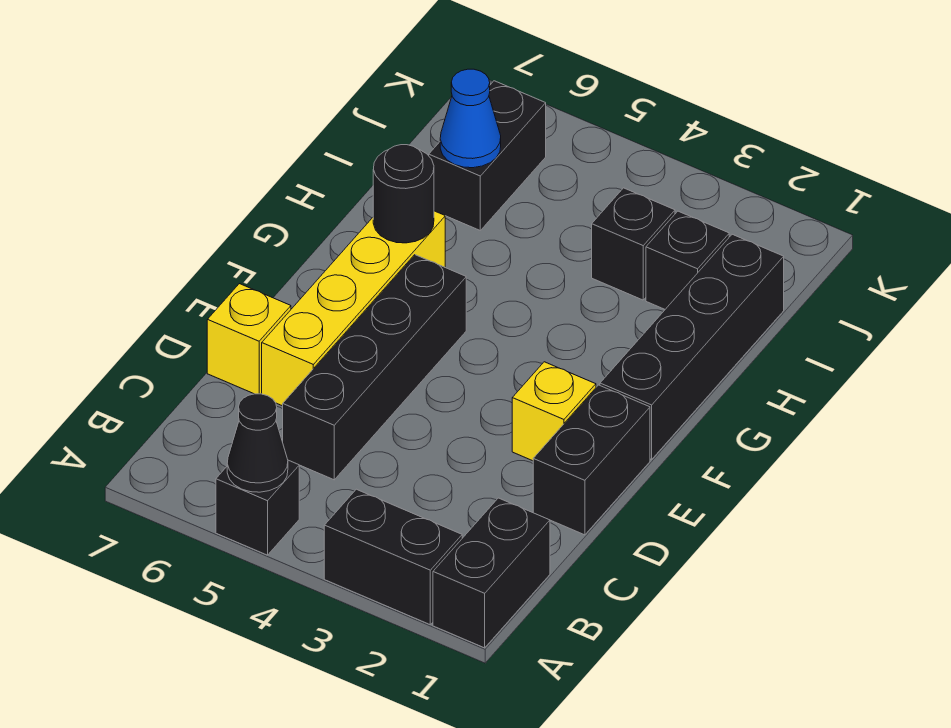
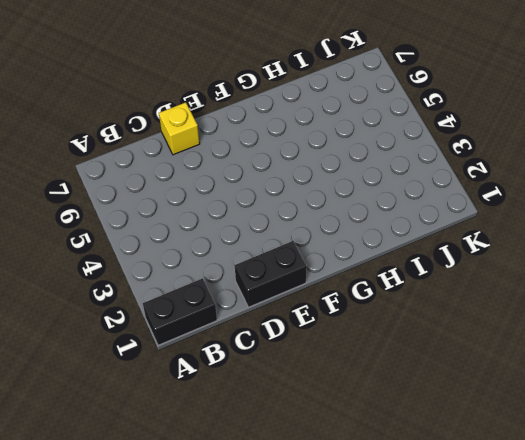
none -> black 1x2 brick [324,489,462,624]
none -> black 1x1 brick [216,460,299,555]
none -> black 1x4 brick [283,255,466,480]

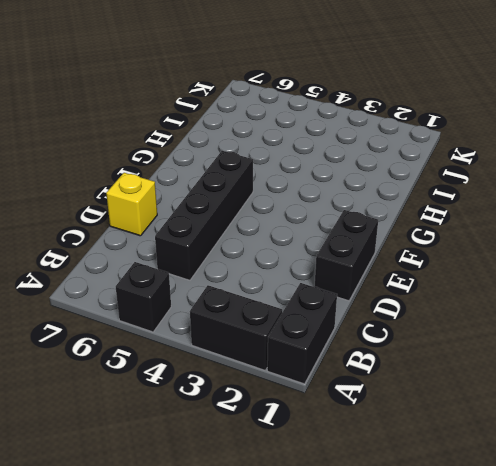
none -> yellow 1x4 brick [262,211,445,406]
none -> yellow 1x1 brick [512,362,596,461]
none -> black 1x4 brick [600,234,784,459]

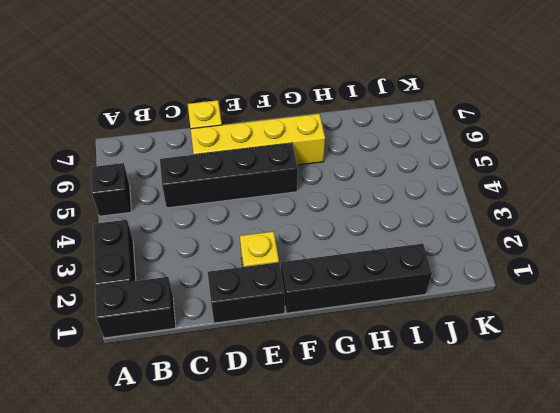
none -> black 1x1 brick [646,211,729,309]
none -> black 1x1 brick [592,188,675,300]
none -> black 1x2 brick [429,81,546,230]

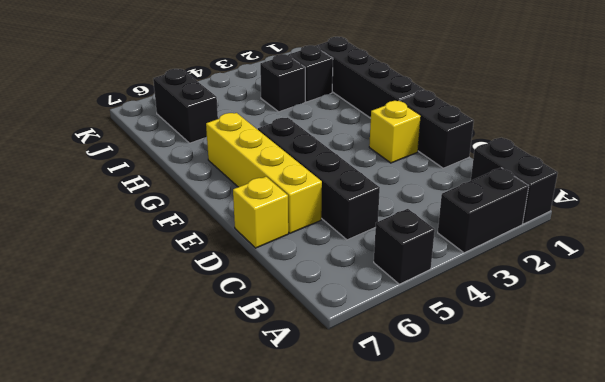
none -> black 1x1 cone [227,394,288,492]
none -> black 1x1 round brick [373,145,434,243]
none -> blue 1x1 cone [440,69,501,168]

